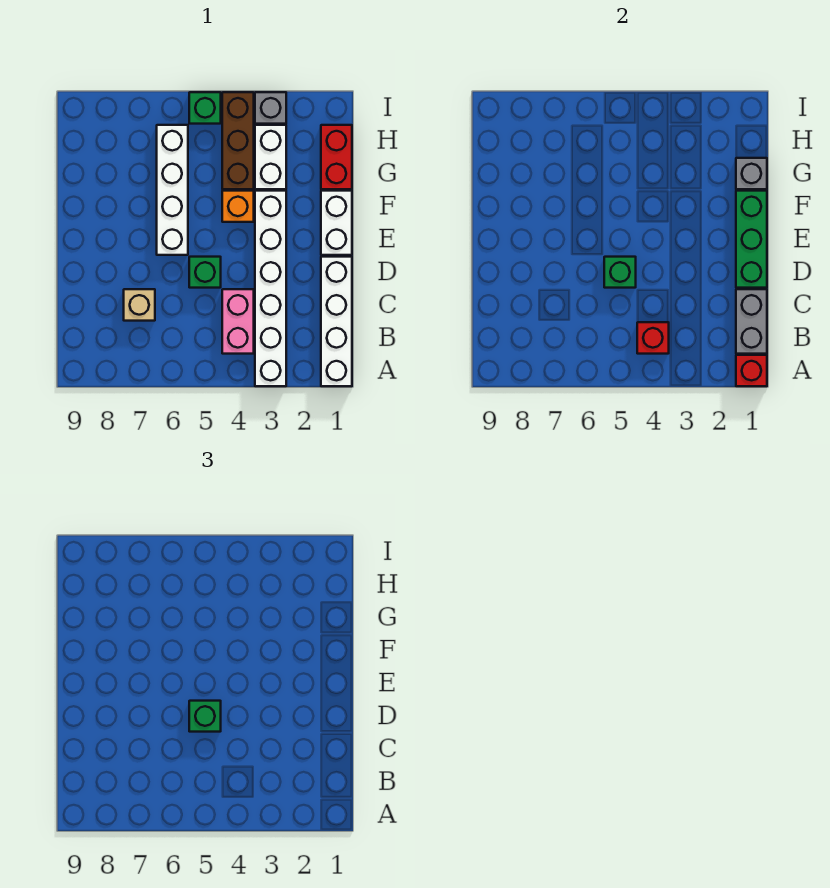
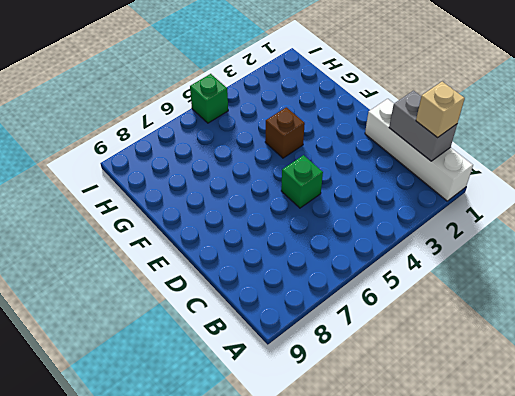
tan 1x1 brick [416,82,465,138] -> tan 1x1 brick moved to [124,289,155,321]
brown 1x1 brick [265,107,305,158] -> orange 1x1 brick [222,191,254,222]
none -> white 1x6 brick [255,191,286,386]
none -> pink 1x2 brick [222,289,254,354]
none -> white 1x2 brick [321,191,352,255]

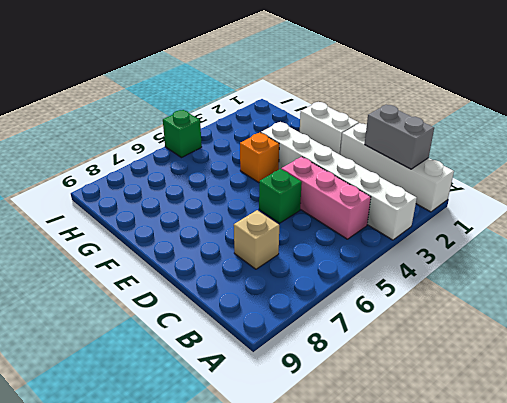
pink 1x3 brick [281,157,371,239] -> pink 1x2 brick [222,289,254,354]
none -> white 1x4 brick [157,125,188,255]
none -> red 1x2 brick [321,125,352,189]
none -> white 1x2 brick [255,125,286,189]

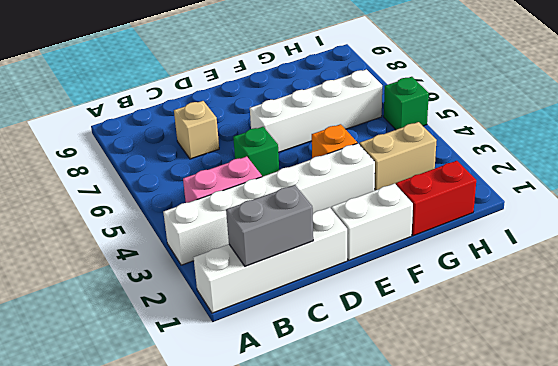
tan 1x2 brick [360,122,437,191] -> white 1x2 brick [255,125,286,189]
none -> brown 1x3 brick [222,92,254,189]
none -> grey 1x1 brick [255,92,286,124]
none -> red 1x1 brick [736,355,767,386]

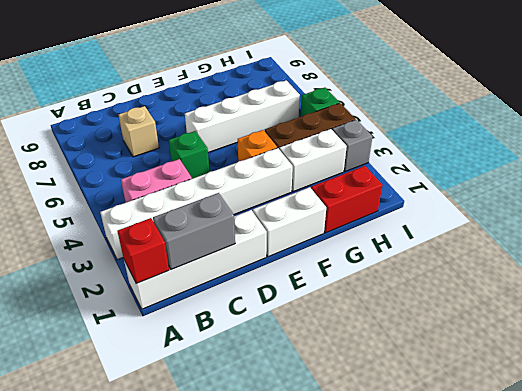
none -> red 1x1 brick [637,322,669,354]
none -> green 1x3 brick [736,191,767,288]
none -> green 1x1 brick [604,257,636,288]

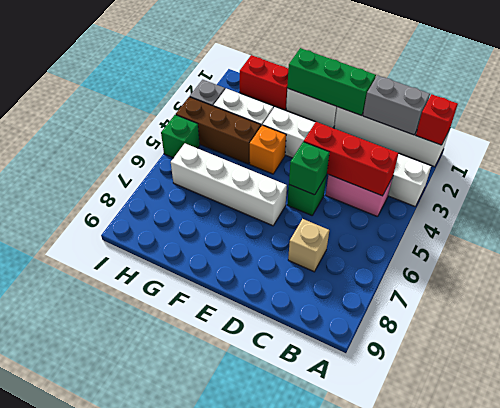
red 1x3 brick [304,122,399,196] -> red 1x1 brick [637,322,669,354]
none -> grey 1x1 brick [736,158,767,189]
none -> green 1x1 brick [189,701,221,732]

